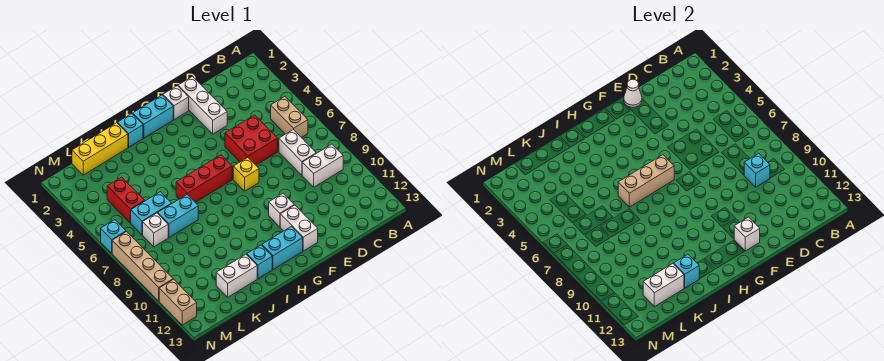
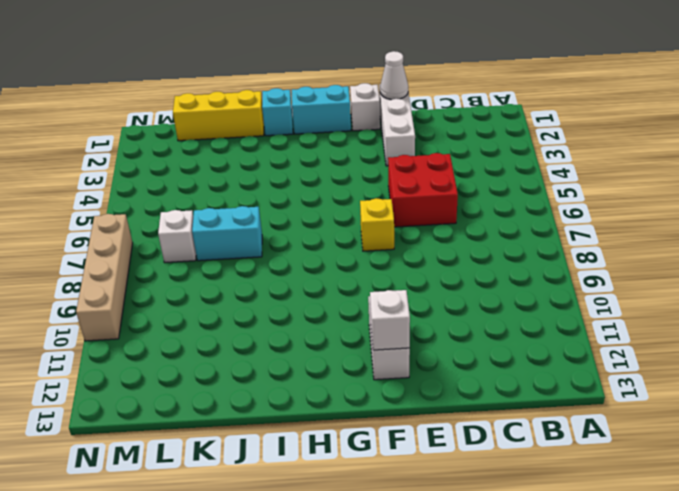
none -> tan 1x2 brick [271,97,308,138]
none -> white 1x2 brick [302,144,343,187]
none -> white 1x2 brick [279,130,316,175]

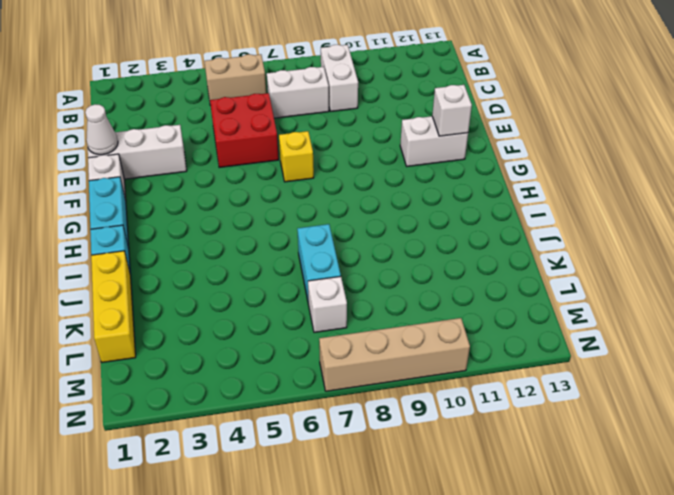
none -> white 1x1 brick [269,194,294,227]
none -> red 1x3 brick [176,155,232,202]
none -> cyan 1x2 brick [262,227,303,270]

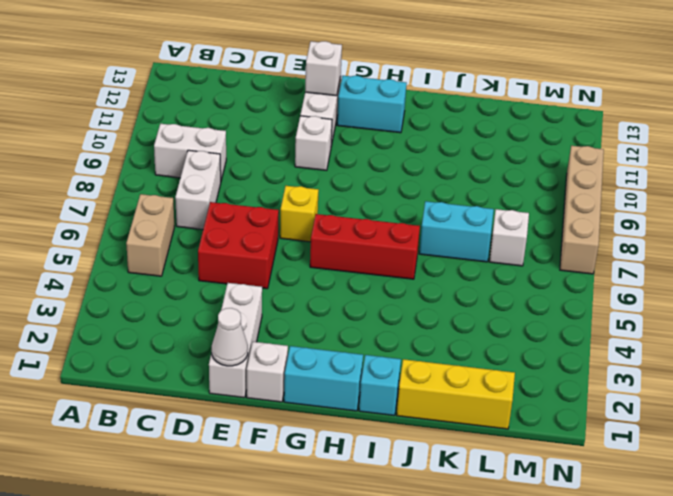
none -> cyan 1x1 brick [247,245,272,279]
none -> white 1x2 brick [216,254,257,297]
none -> cyan 1x2 brick [131,192,172,235]

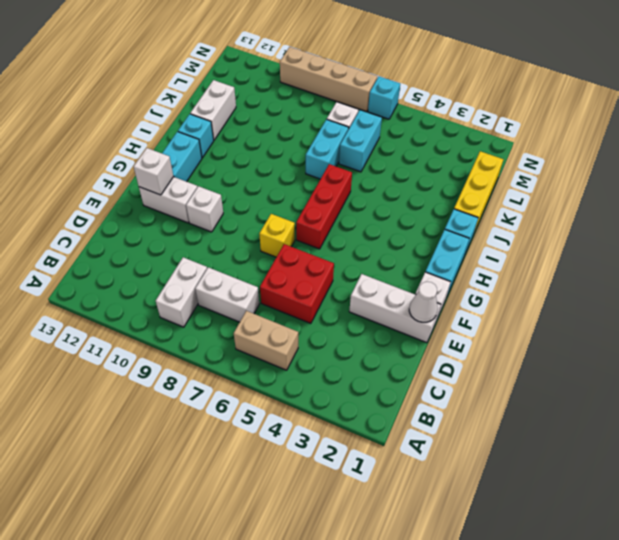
none -> red 1x2 brick [107,177,144,223]
none -> tan 1x2 brick [159,279,197,325]
none -> cyan 1x1 brick [744,154,770,187]

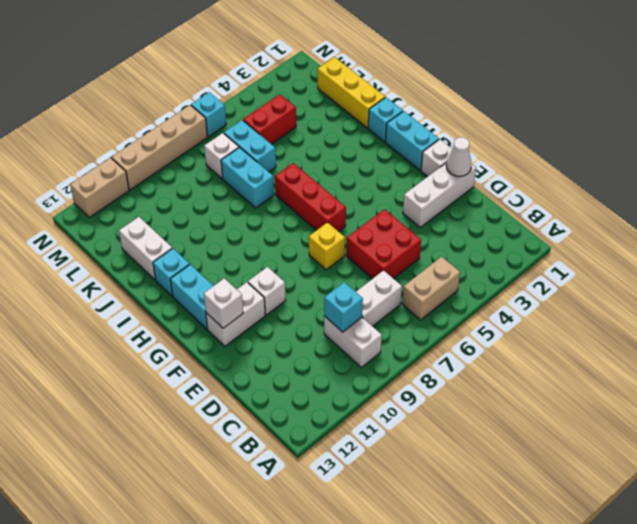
none -> tan 1x3 brick [618,155,674,207]
none -> cyan 1x1 brick [674,254,699,288]
none -> white 1x2 brick [643,264,684,307]

